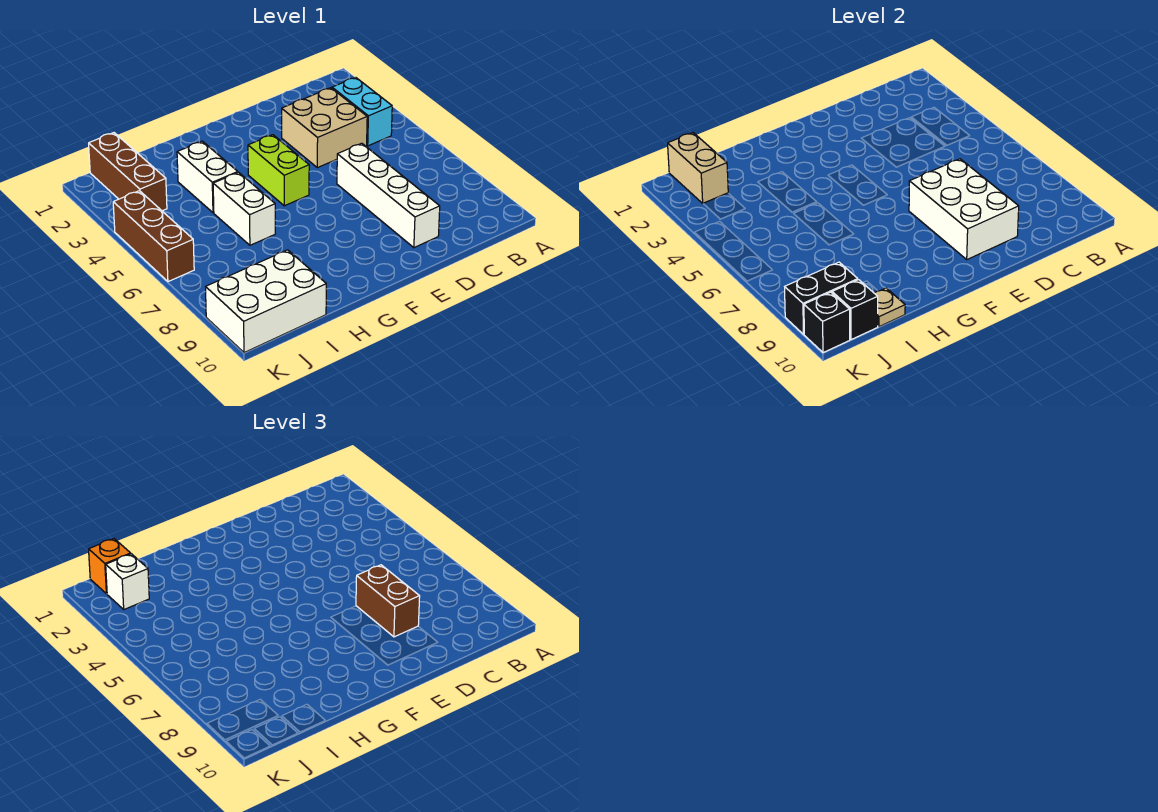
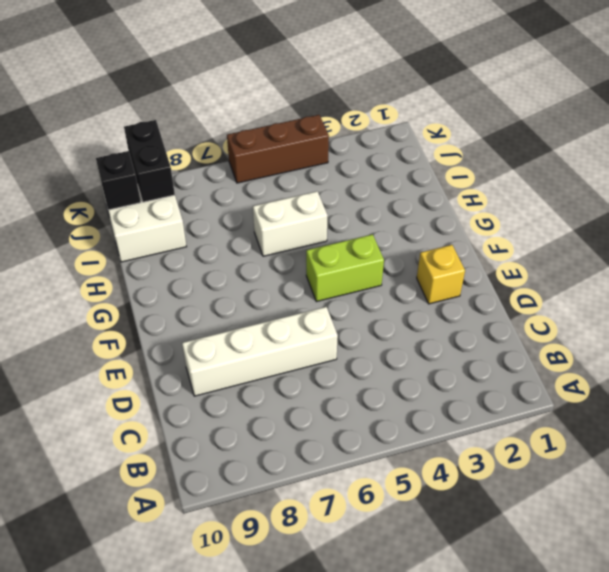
yellow 1x1 brick [417,245,465,304] -> none
none -> cyan 1x2 brick [332,77,392,146]
none -> tan 2x2 brick [282,88,367,168]
none -> white 1x2 brick [177,141,238,213]

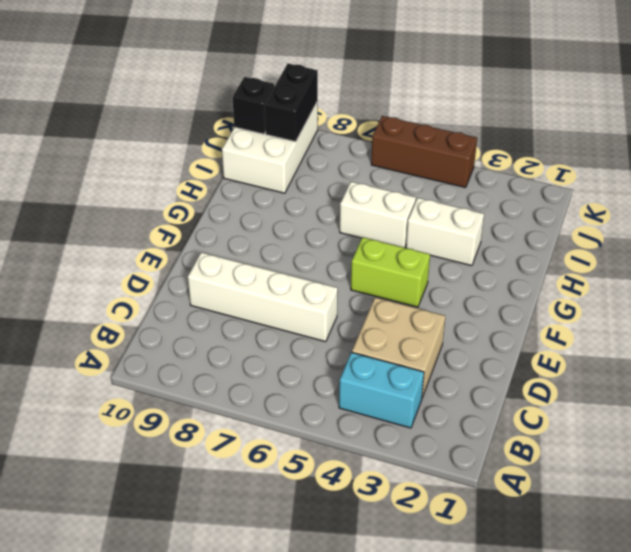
none -> brown 1x3 brick [89,133,167,211]
none -> white 2x3 brick [909,159,1019,259]
none -> tan 1x1 plate [875,288,905,327]

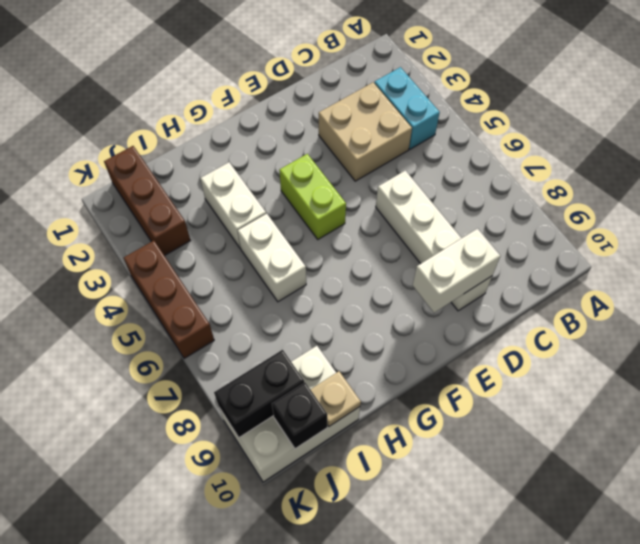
white 1x2 brick [413,229,500,313] -> white 2x3 brick [909,159,1019,259]
none -> tan 1x2 brick [668,133,728,203]
none -> black 1x1 brick [804,292,850,353]
none -> brown 1x2 brick [356,565,420,637]

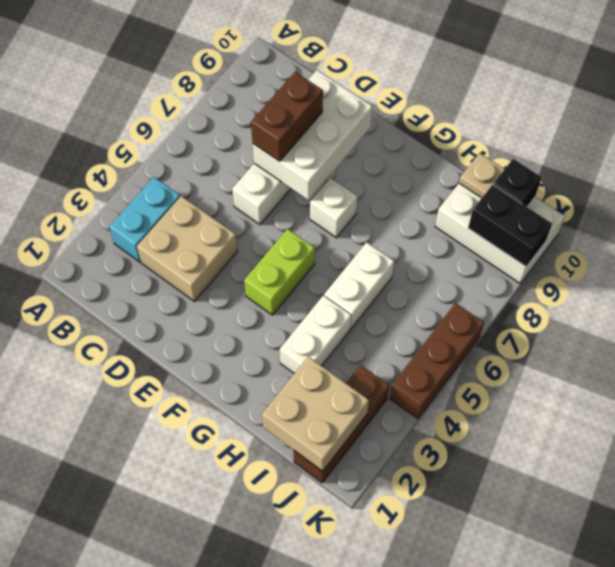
white 1x1 brick [310,178,357,238] -> white 1x1 brick moved to [106,554,149,609]
tan 2x2 brick [262,357,369,471] -> tan 1x2 brick [668,133,728,203]
none -> black 1x1 brick [804,292,850,353]
none -> orange 1x1 brick [89,539,131,594]

